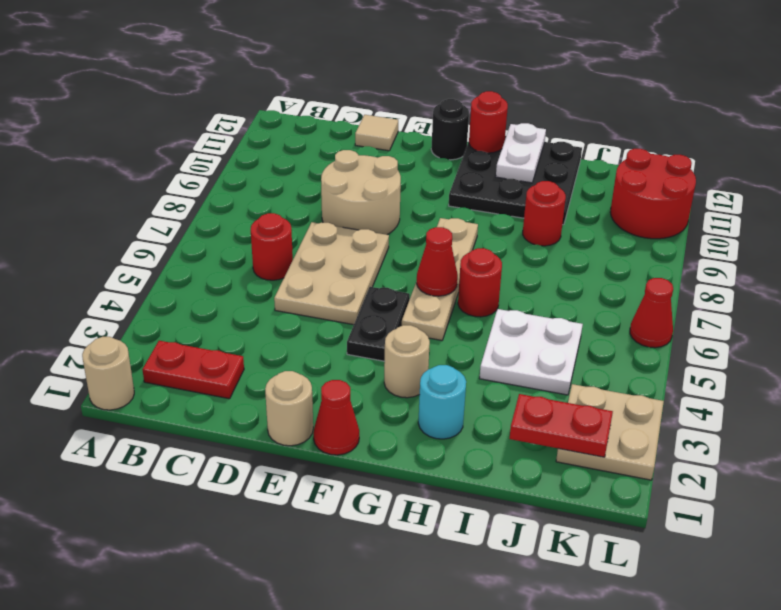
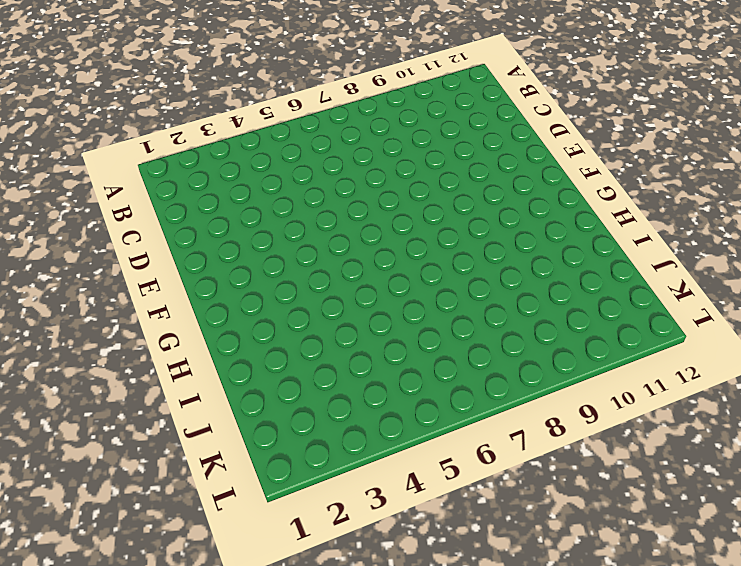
none -> tan 1x1 round brick [82,337,134,410]
none -> red 1x2 plate [142,341,244,399]
none -> red 1x1 round brick [251,213,293,280]

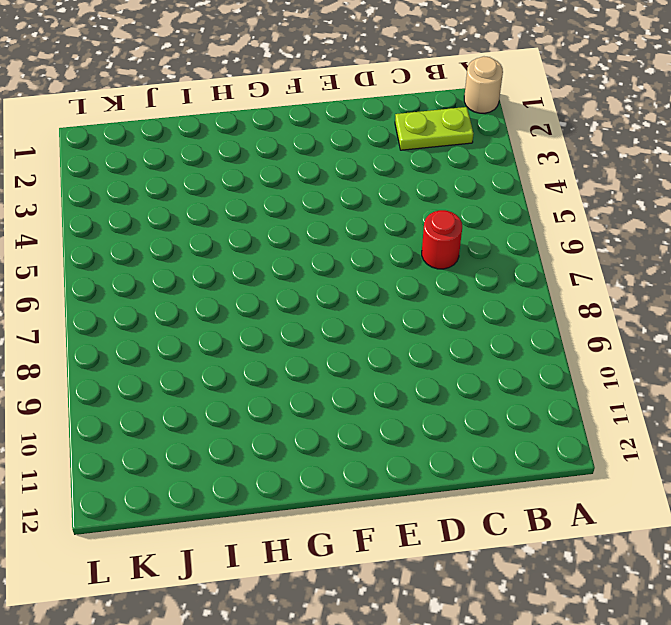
lime 1x2 plate [395,107,473,150] -> red 1x2 plate [142,341,244,399]
none -> tan 2x3 plate [274,222,389,325]
none -> tan 2x2 round brick [321,150,401,235]
none -> tan 1x1 tile [355,115,398,151]

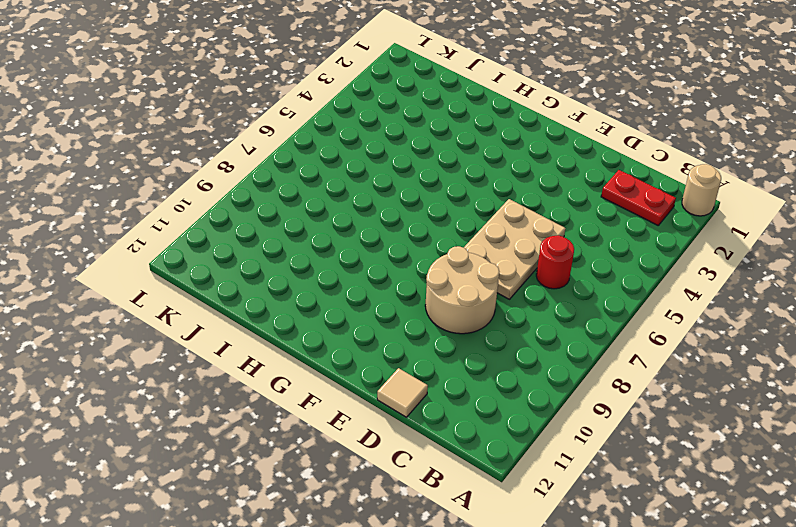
none -> tan 1x1 round brick [265,371,313,446]
none -> red 1x1 cone [313,380,359,455]
none -> black 1x2 plate [347,287,410,361]

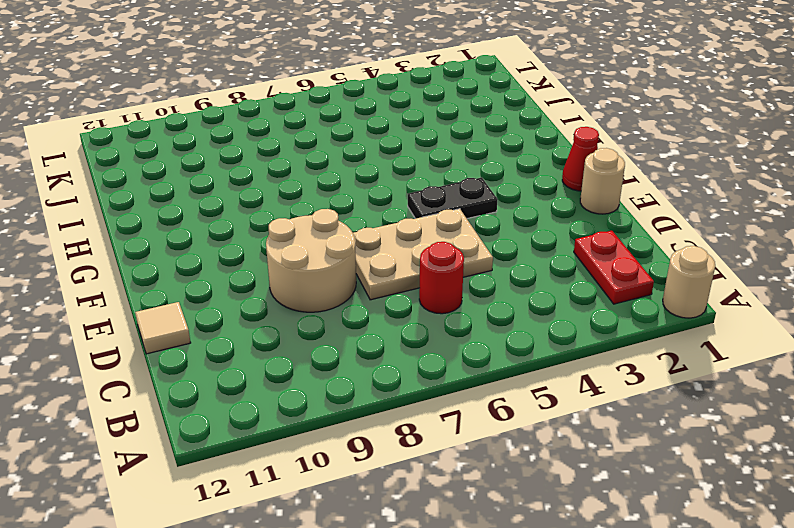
none -> black 1x1 round brick [431,99,469,160]
none -> tan 1x1 round brick [384,325,430,398]
none -> tan 1x4 plate [402,218,478,340]

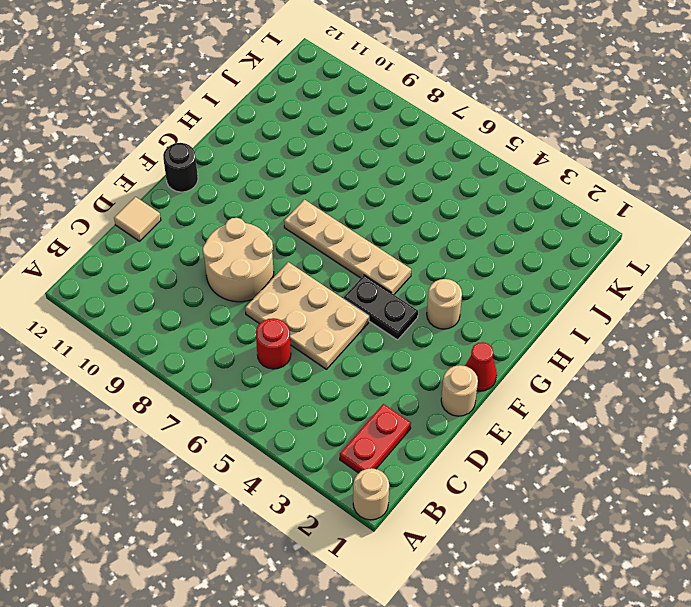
none -> black 3x3 plate [449,136,582,225]
none -> cyan 1x1 round brick [418,365,466,439]
none -> red 1x1 round brick [458,248,502,317]

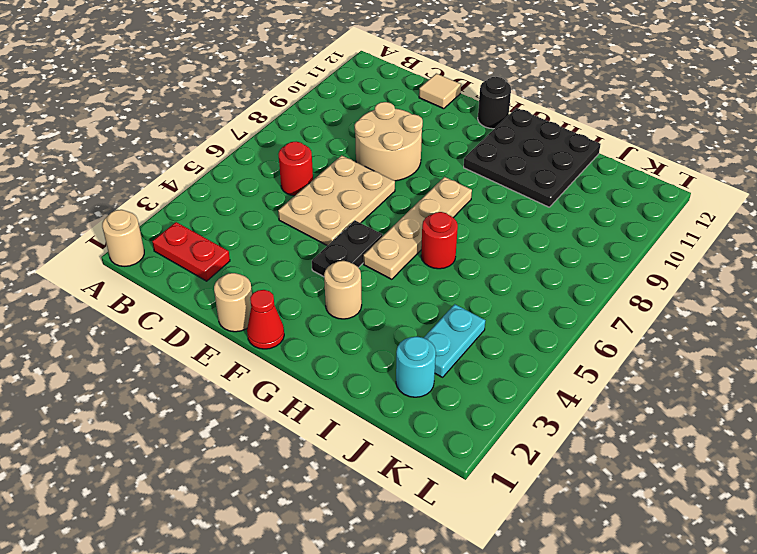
cyan 1x1 round brick [396,337,436,397] -> cyan 1x1 round brick moved to [418,365,466,439]
cyan 1x2 plate [424,304,485,377] -> white 2x2 plate [480,309,583,395]
none -> red 1x1 round brick [523,181,566,246]
none -> tan 2x2 plate [556,384,664,480]
none -> red 2x2 round brick [610,149,696,239]

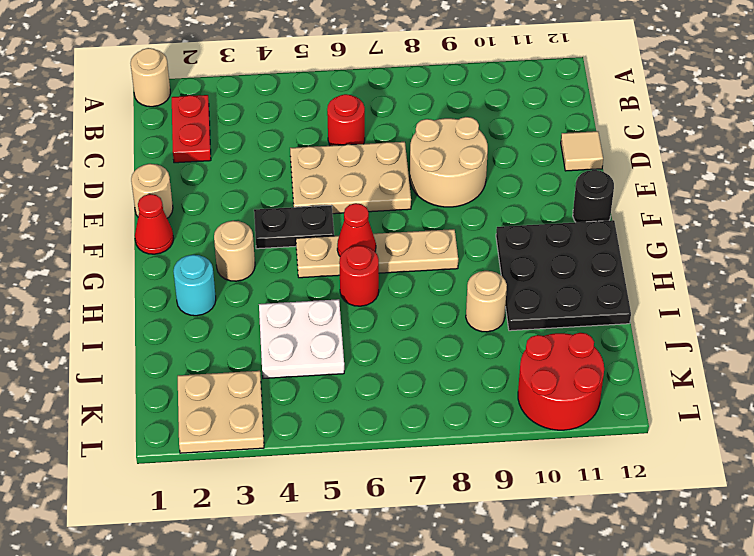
tan 1x1 round brick [466,271,507,332] -> red 1x1 round brick [523,181,566,246]
none -> red 1x1 cone [630,278,673,348]
none -> red 1x1 round brick [469,91,508,153]
none -> white 1x2 plate [496,123,546,183]

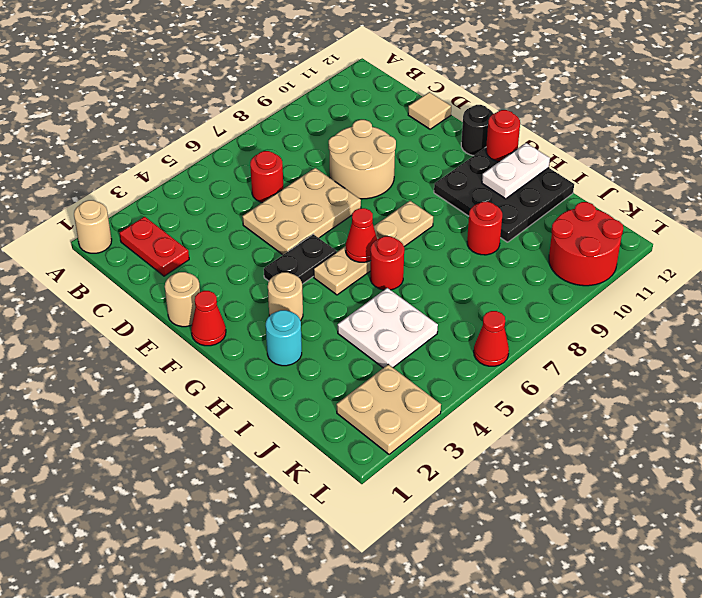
none -> red 1x2 plate [509,394,613,457]

